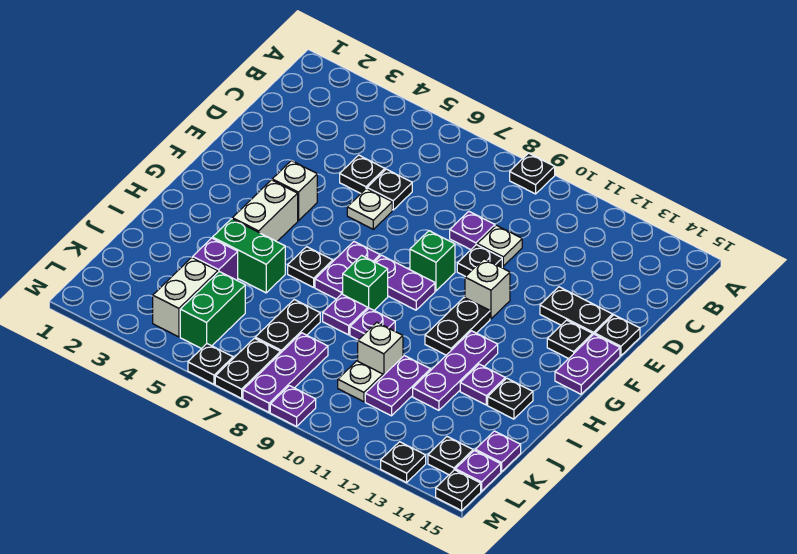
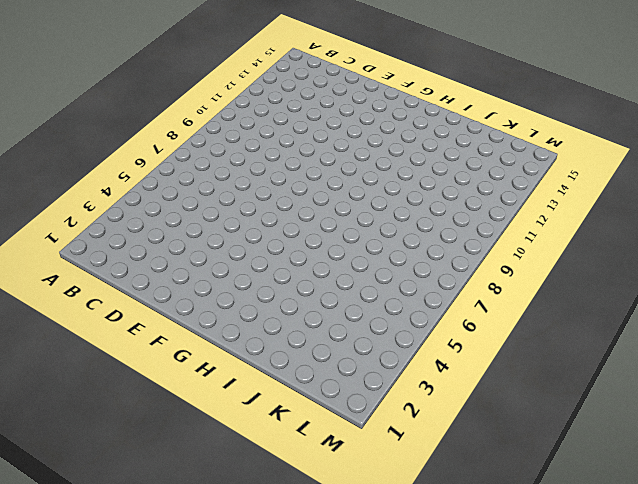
none -> black 1x1 plate [510,153,555,194]
none -> black 1x1 plate [340,155,385,193]
none -> black 1x1 plate [367,169,412,210]
none -> purple 1x1 plate [450,211,495,250]

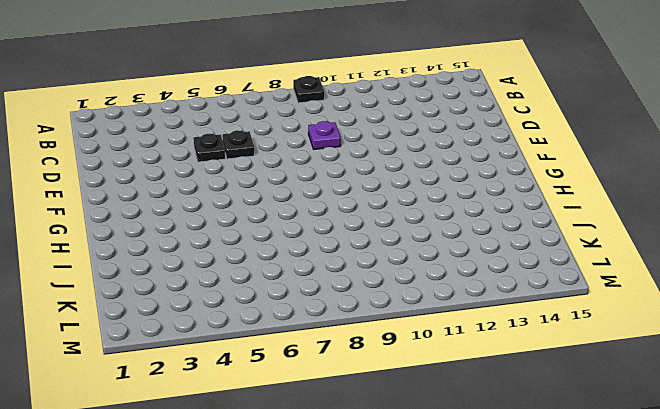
none -> white 1x1 plate [477,225,522,266]
none -> white 1x1 plate [347,189,392,229]
none -> black 1x1 plate [457,245,502,277]
none -> black 1x2 plate [540,287,613,334]

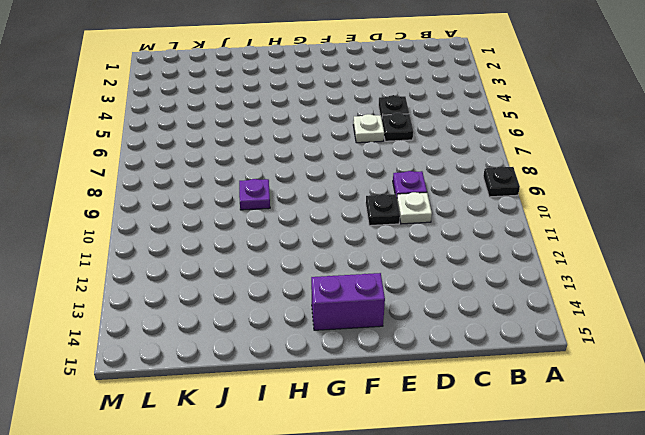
purple 1x2 brick [311,273,385,330] -> black 1x1 plate [547,320,593,359]
none -> black 1x2 plate [540,287,613,334]
none -> black 1x1 plate [595,315,640,356]
none -> white 1x1 brick [272,161,317,221]
none -> green 1x1 brick [410,231,455,291]

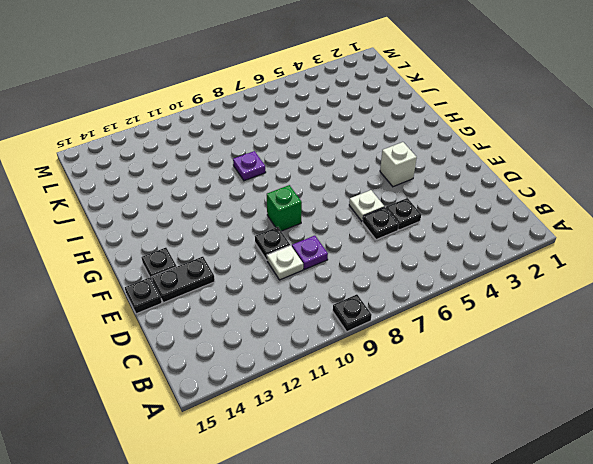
none -> white 1x1 brick [465,259,510,319]
none -> purple 1x2 plate [555,334,620,394]
none -> white 1x2 brick [232,180,298,242]
none -> purple 1x2 plate [315,242,380,299]

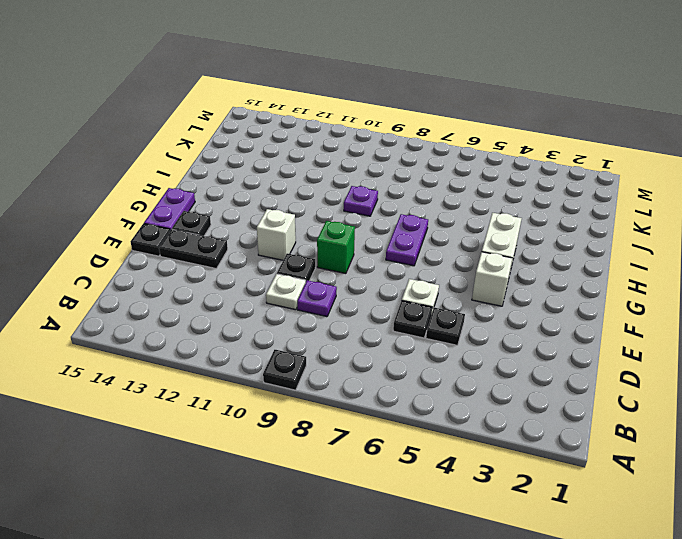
none -> purple 1x2 plate [375,255,435,310]
none -> black 1x2 plate [425,298,490,355]
none -> black 1x1 plate [288,247,333,287]
none -> green 1x1 brick [343,255,388,310]

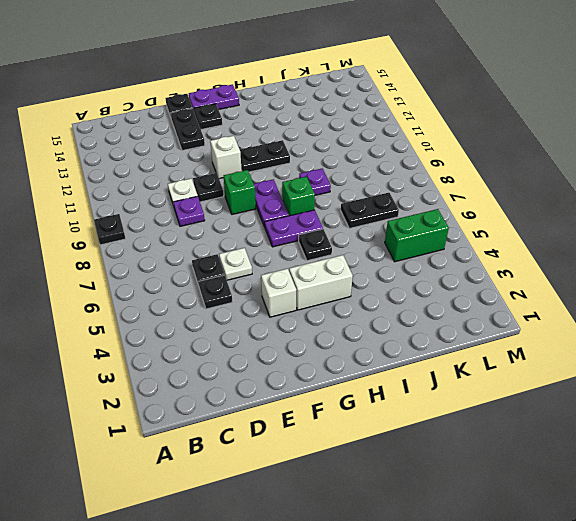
none -> purple 1x3 plate [413,331,498,410]
none -> green 1x2 brick [213,219,285,293]
none -> purple 1x1 plate [323,294,368,335]
none -> purple 1x1 plate [460,364,505,405]

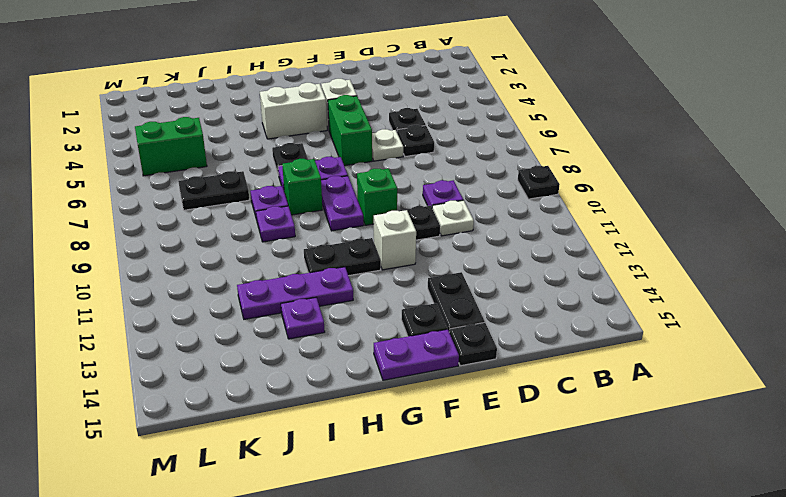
green 1x2 brick [328,95,372,166] -> green 1x2 brick moved to [213,219,285,293]
none -> black 1x1 plate [488,378,533,419]
none -> purple 1x1 brick [193,238,238,280]
none -> white 1x1 brick [358,322,403,376]
none -> purple 1x2 plate [365,356,430,416]

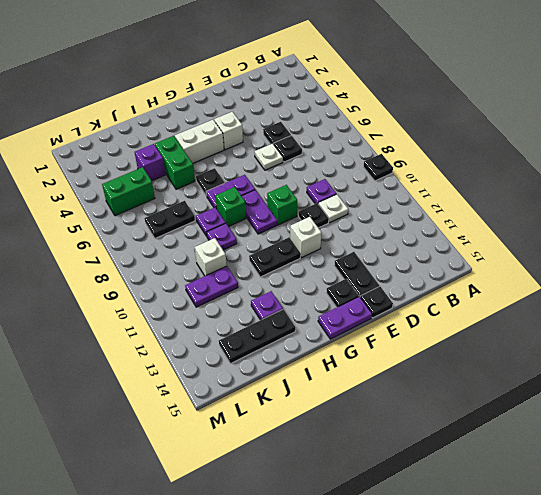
black 1x3 plate [219,309,295,364] -> black 1x1 plate [488,378,533,419]
none -> purple 1x3 plate [413,331,498,410]
none -> white 1x2 brick [153,258,218,337]
none -> purple 1x3 plate [243,333,328,412]
none -> white 1x1 plate [338,361,383,402]

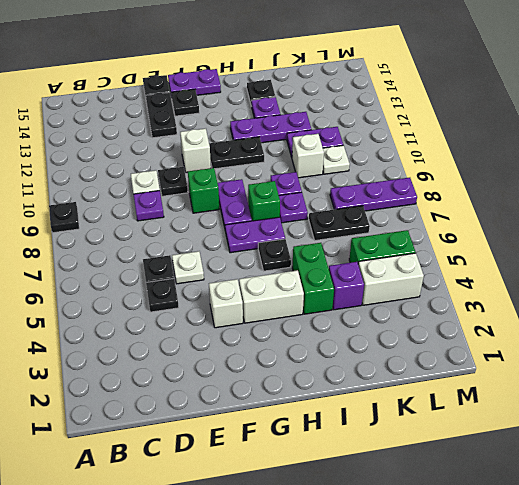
none -> purple 1x1 plate [475,431,521,472]
none -> black 1x2 plate [215,338,281,398]
none -> black 1x1 plate [428,437,473,475]
none -> purple 1x1 plate [455,450,501,491]

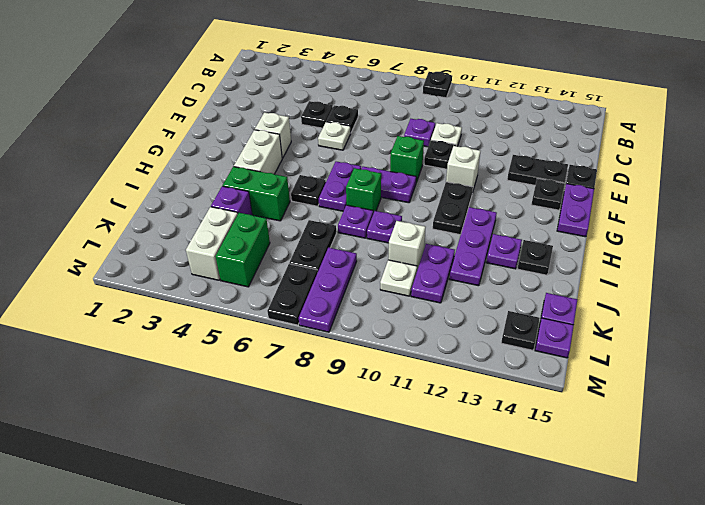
none -> black 1x1 plate [188,344,233,384]
none -> purple 1x1 plate [270,386,316,426]
none -> black 1x1 plate [381,442,426,482]
none -> black 1x1 plate [436,470,481,511]

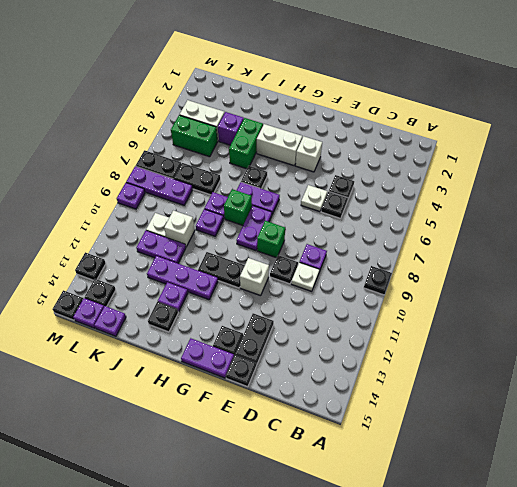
none -> black 1x1 plate [188,344,233,384]

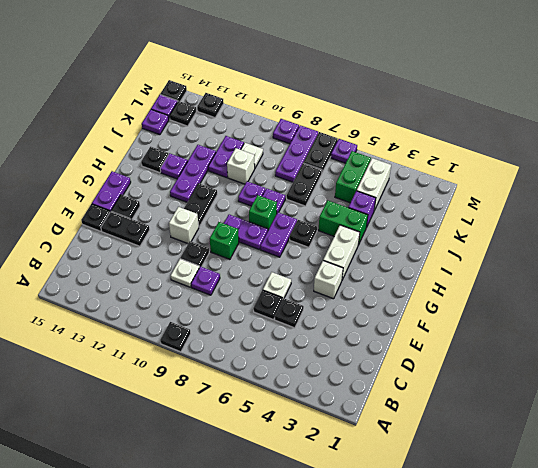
purple 1x1 plate [331,139,357,163] -> black 1x1 plate [188,344,233,384]

